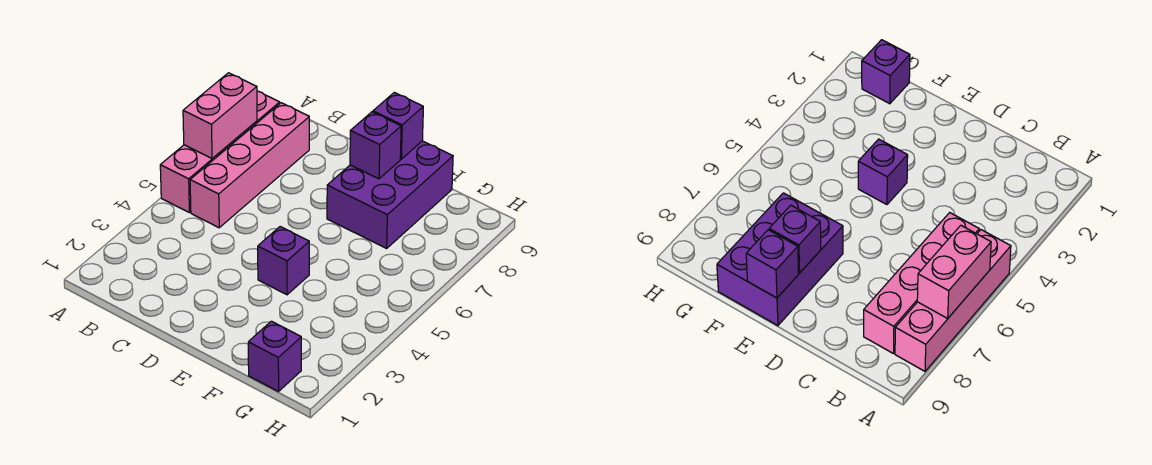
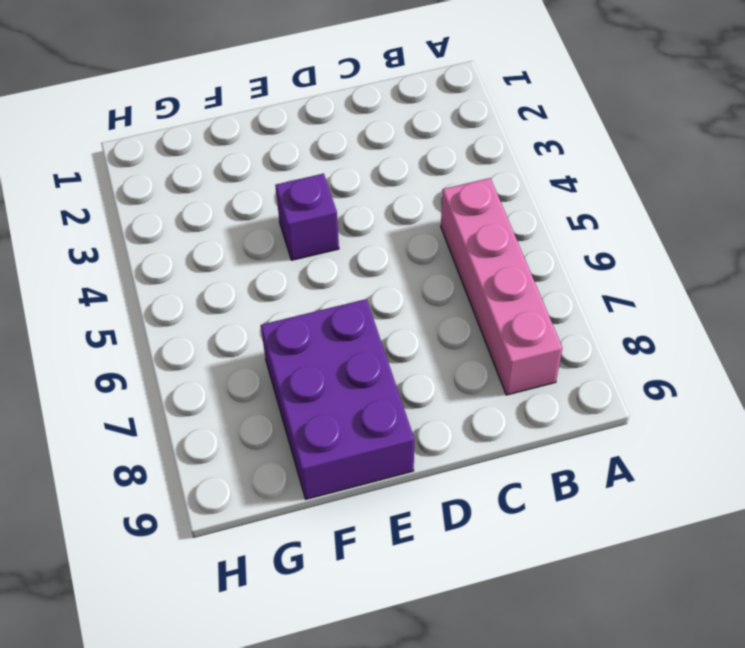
none -> pink 1x4 brick [160,91,280,212]
none -> purple 1x1 brick [248,321,301,392]

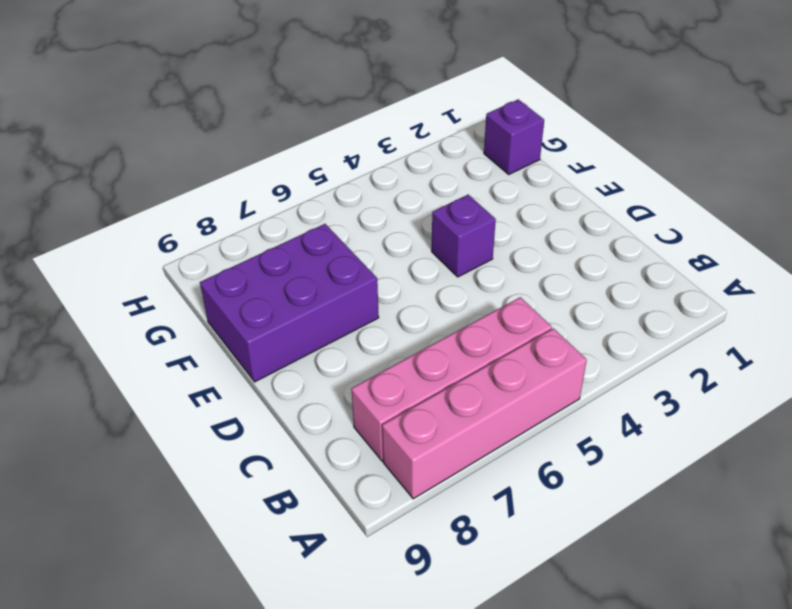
none -> pink 1x2 brick [183,73,257,158]
none -> purple 1x1 brick [350,112,401,179]

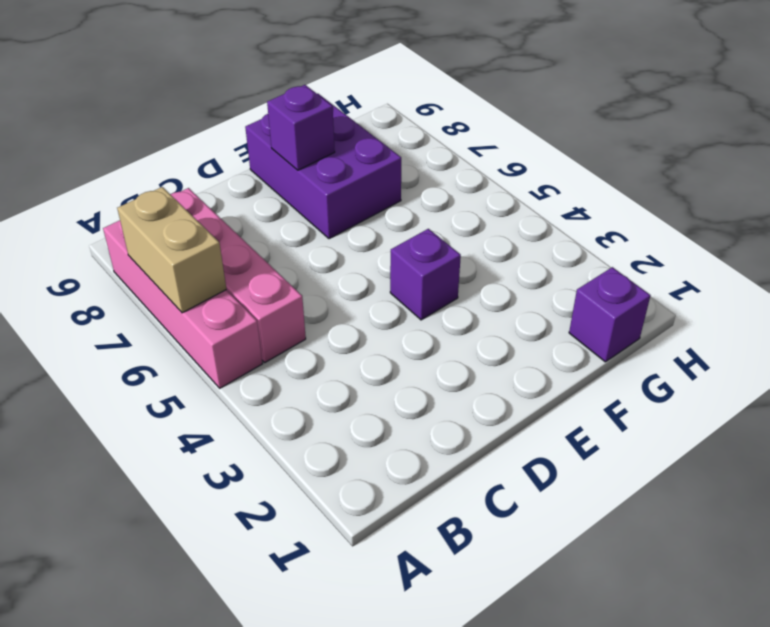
tan 1x2 brick [117,187,227,313] -> pink 1x2 brick [183,73,257,158]
none -> purple 1x1 brick [373,93,423,159]

